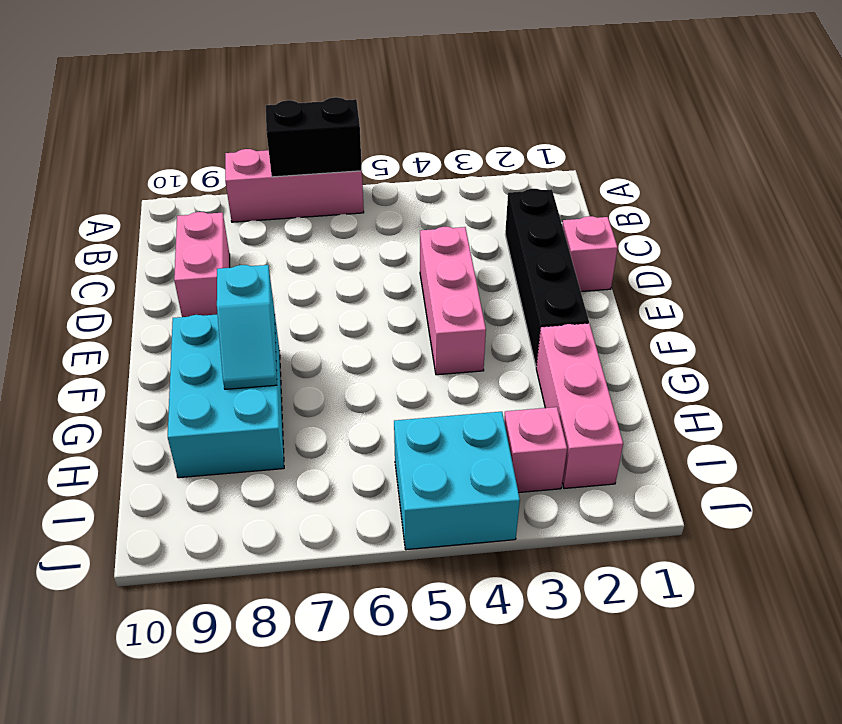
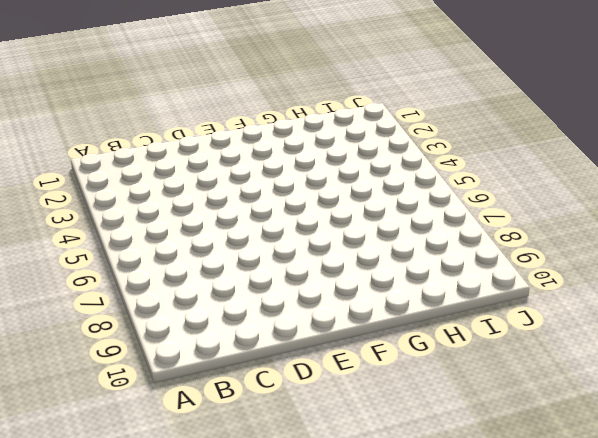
none -> pink 1x3 brick [225,149,364,222]
none -> black 1x4 brick [505,189,589,366]

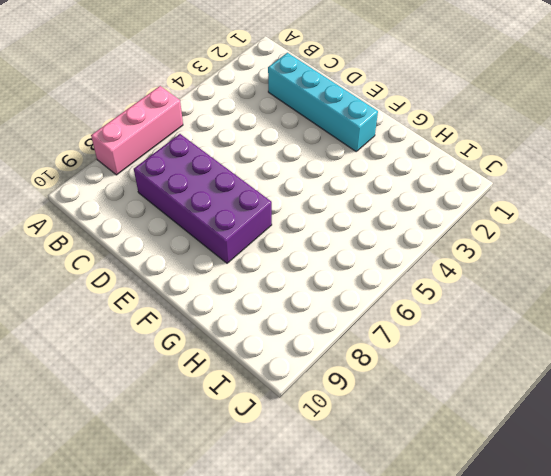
cyan 1x4 brick [268,53,378,151] -> black 1x4 brick [505,189,589,366]
purple 2x4 brick [134,134,272,263] -> cyan 2x3 brick [168,312,284,478]
none -> pink 1x2 brick [174,212,230,317]
none -> pink 1x1 brick [562,216,618,292]

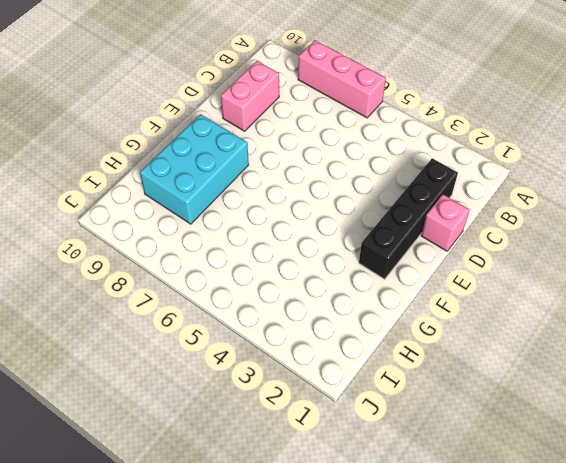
none -> pink 1x3 brick [420,227,486,375]
none -> pink 1x3 brick [536,323,623,489]

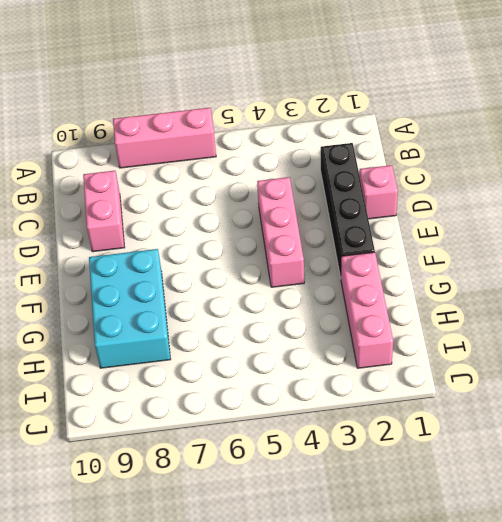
none -> pink 1x1 brick [504,407,567,493]
none -> cyan 2x2 brick [394,412,520,550]

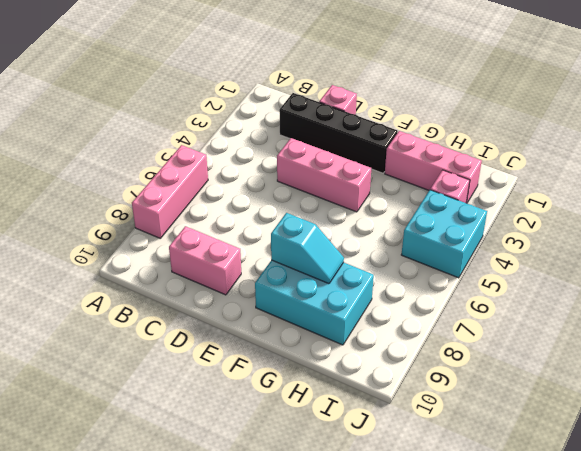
none -> black 1x2 brick [266,97,362,177]

